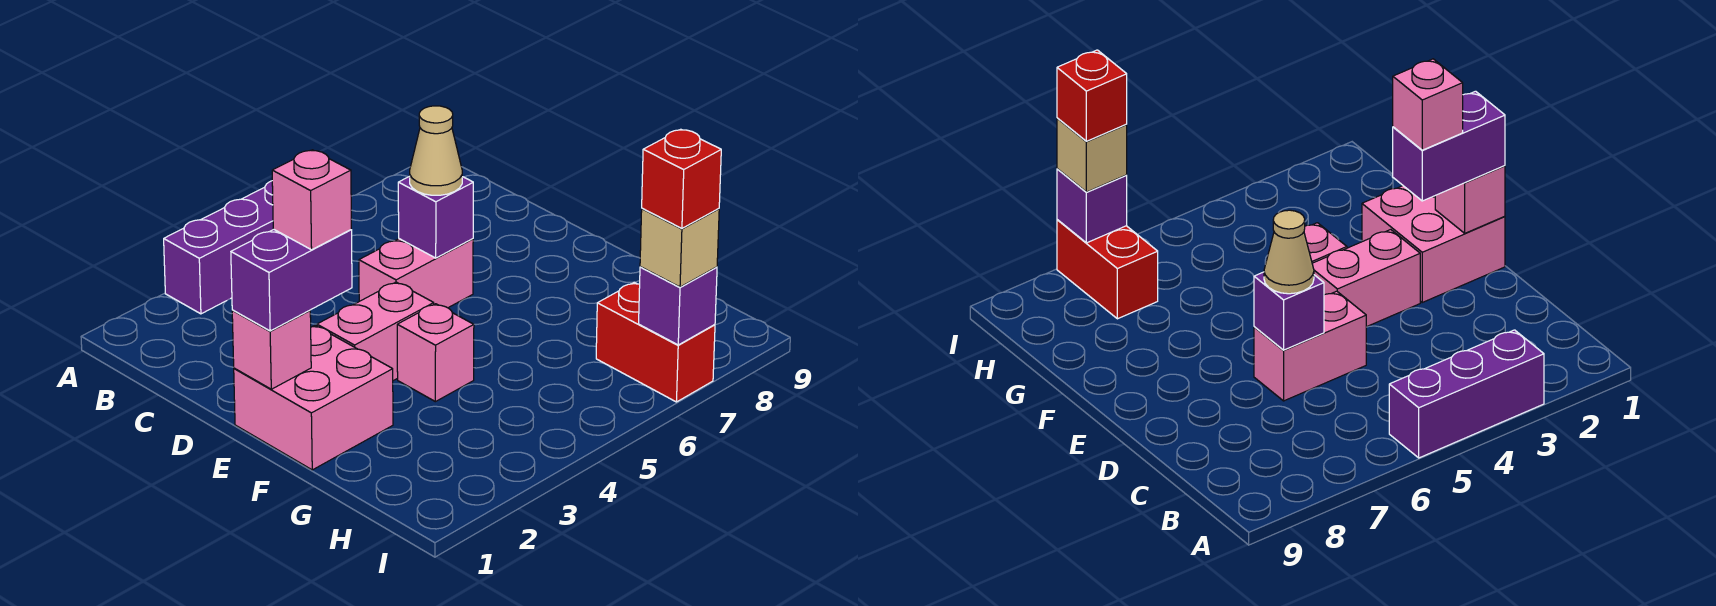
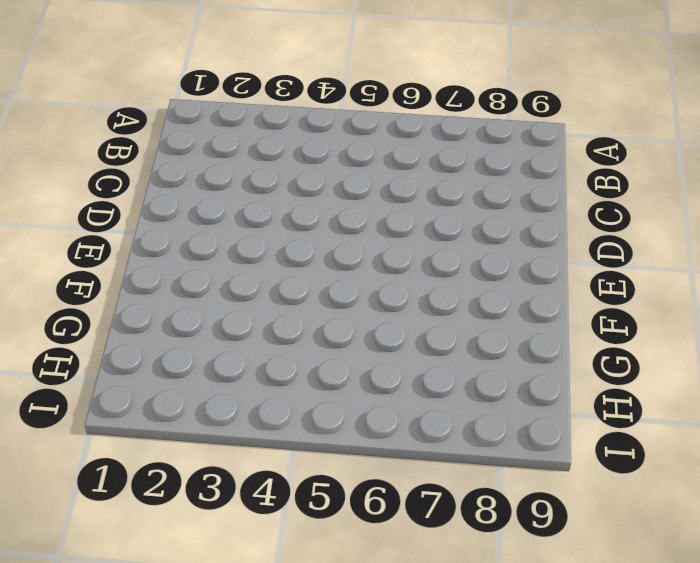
none -> purple 1x3 brick [164,181,274,314]
none -> pink 1x2 brick [359,239,473,308]
none -> pink 2x2 brick [234,325,393,470]

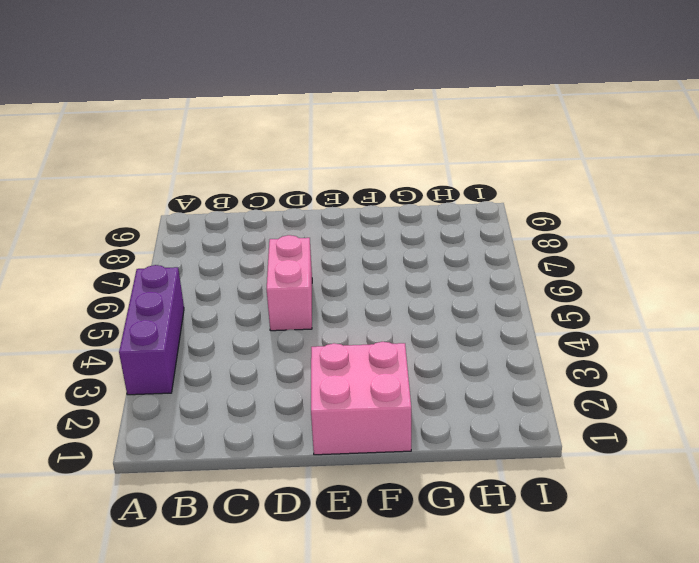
none -> pink 1x2 brick [317,282,434,381]
none -> pink 1x1 brick [397,304,474,402]
none -> red 1x2 brick [596,283,715,402]

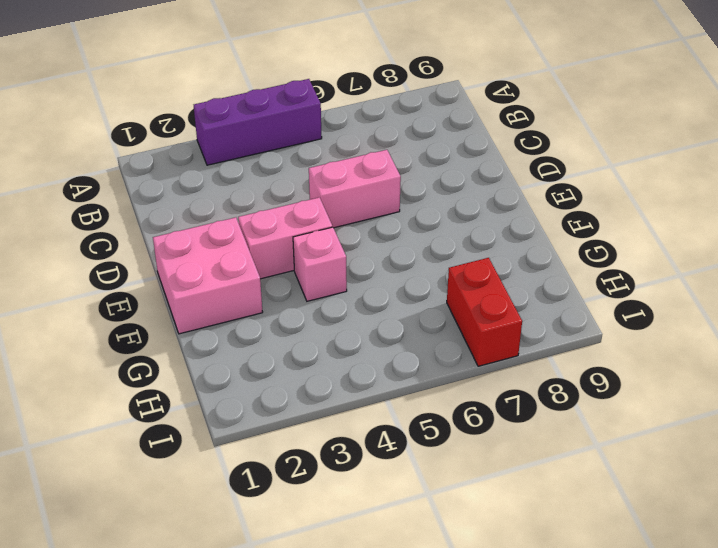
none -> purple 1x1 brick [398,176,473,258]
none -> pink 1x1 brick [232,310,311,389]
none -> purple 1x1 brick [639,267,717,345]

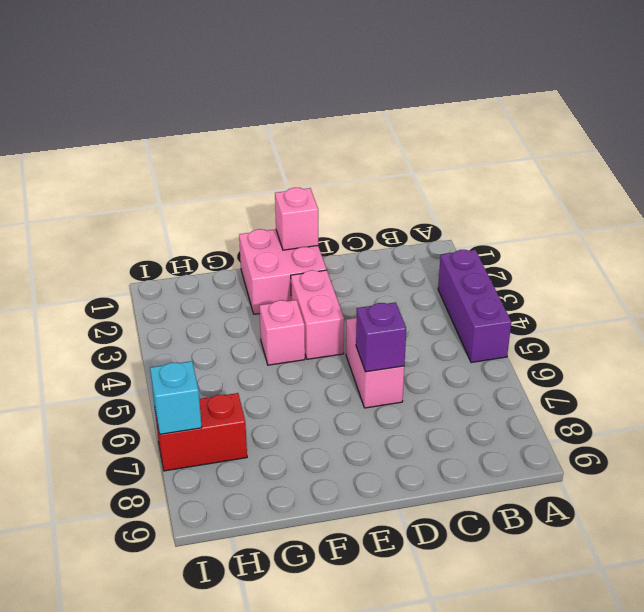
cyan 1x1 brick [150,361,202,434] -> purple 1x1 brick [639,267,717,345]
none -> tan 1x1 cone [410,106,462,195]
none -> purple 1x2 brick [231,230,352,331]
none -> tan 1x1 brick [640,208,719,287]

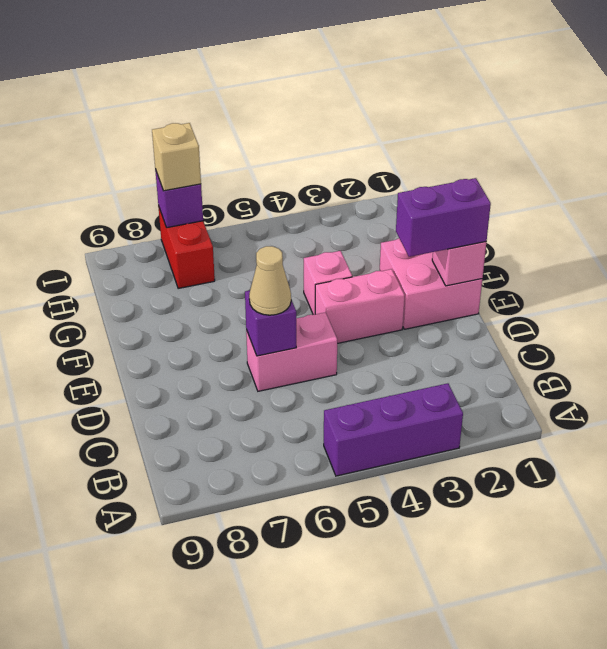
none -> pink 1x1 brick [272,150,351,250]
none -> red 1x1 brick [642,129,721,228]

